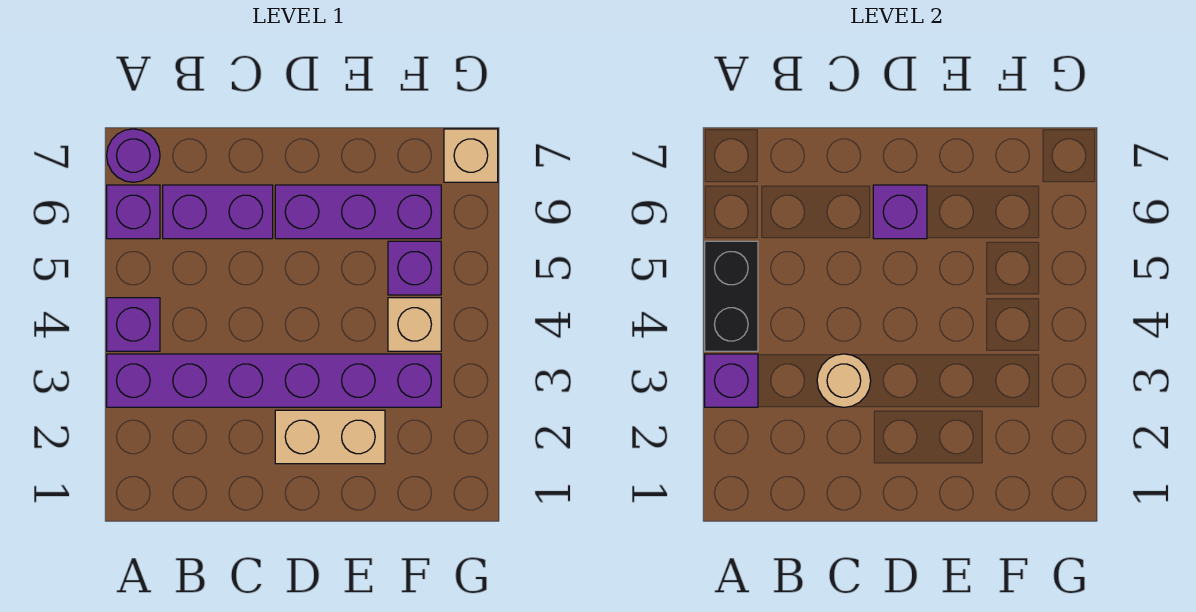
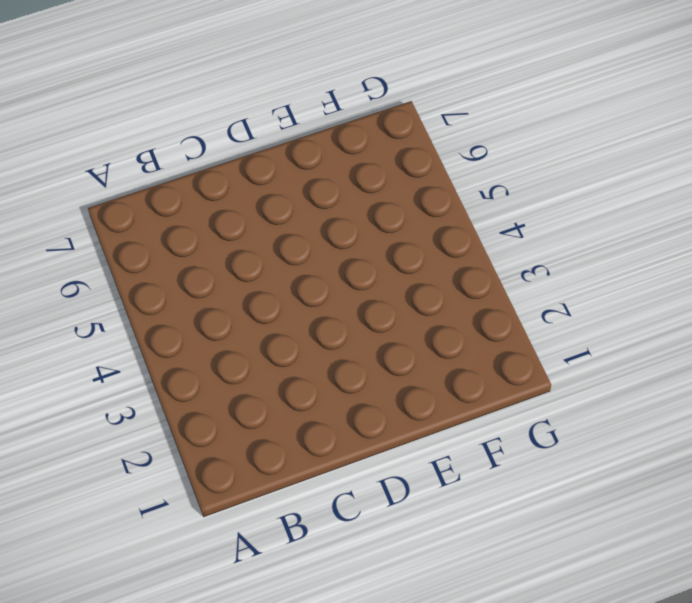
none -> purple 1x6 brick [107,354,441,407]
none -> purple 1x1 brick [107,298,160,351]
none -> purple 1x1 brick [107,185,160,239]

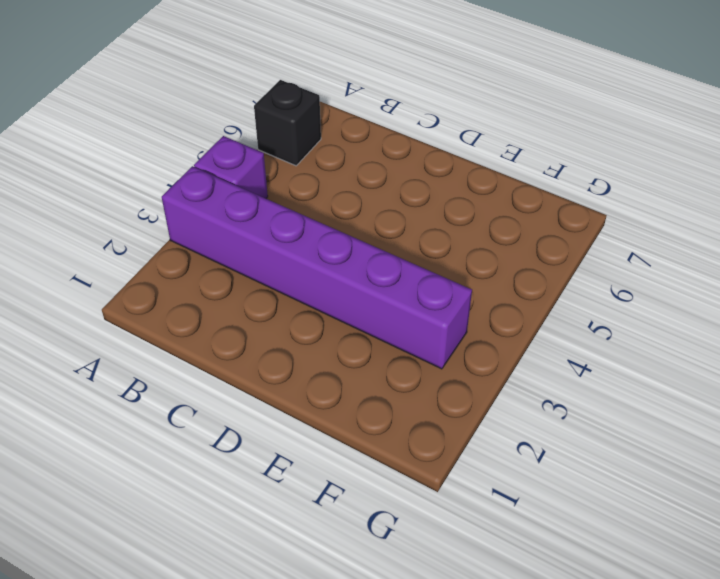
black 1x1 brick [254,80,321,166] -> purple 1x1 brick [107,185,160,239]
none -> purple 1x1 round brick [107,129,160,182]
none -> purple 1x2 brick [163,185,273,239]
none -> tan 1x2 brick [275,410,385,464]

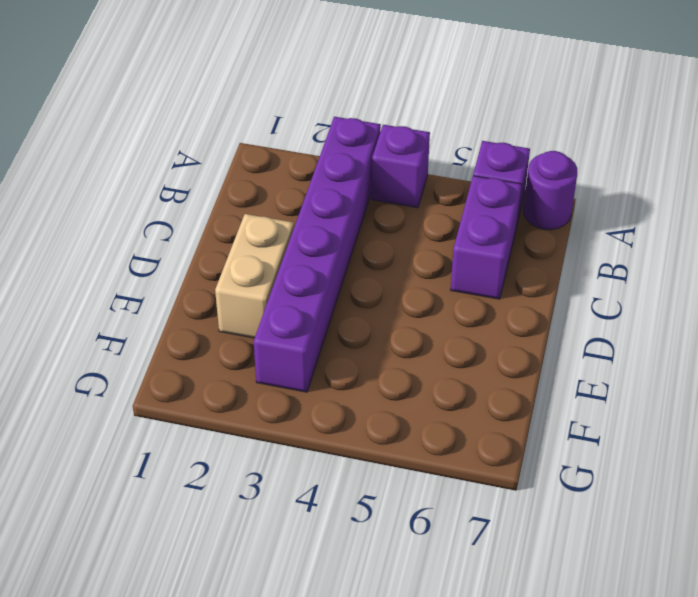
none -> purple 1x3 brick [275,185,441,239]
none -> tan 1x1 brick [388,298,441,351]
none -> purple 1x1 brick [388,241,441,295]

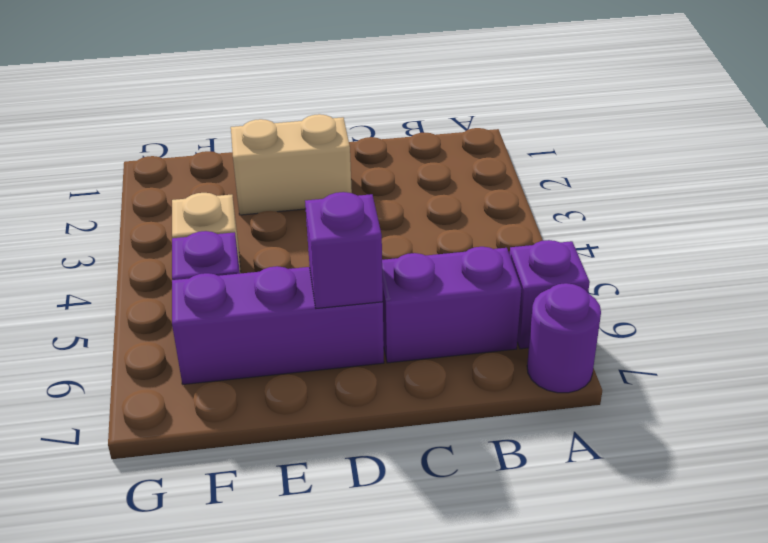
none -> purple 1x6 brick [107,354,441,407]
none -> purple 1x1 brick [107,298,160,351]
none -> tan 1x1 brick [444,129,498,182]

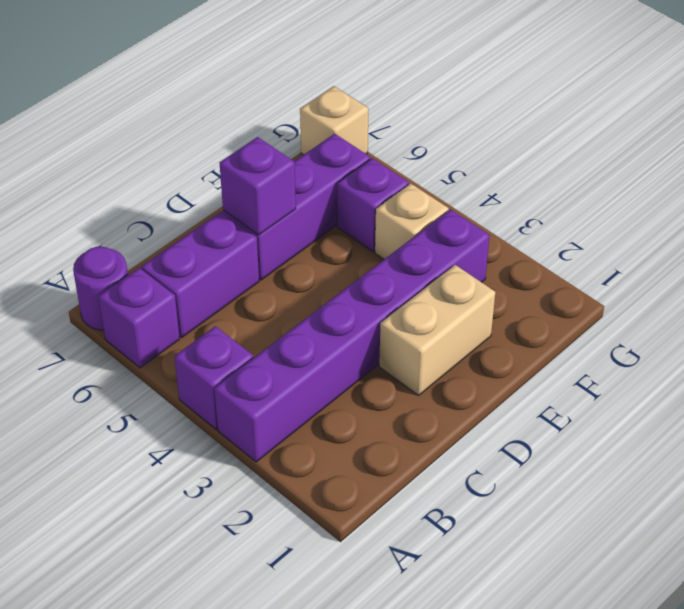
none -> purple 1x1 brick [705,354,758,407]
none -> black 1x2 brick [705,241,758,351]
none -> tan 1x1 round brick [817,354,871,407]

